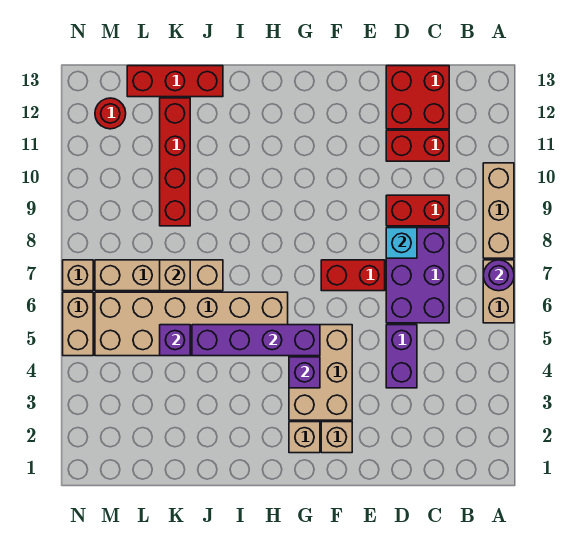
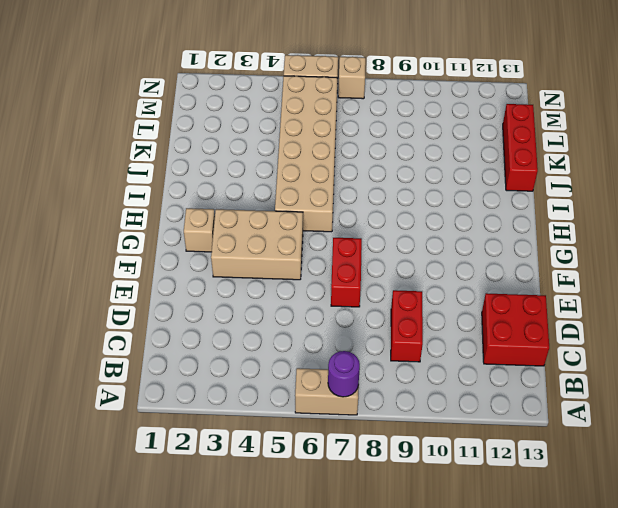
none -> tan 1x3 brick [483,163,514,258]
none -> purple 2x3 brick [386,228,449,323]
none -> red 1x2 brick [386,130,449,161]

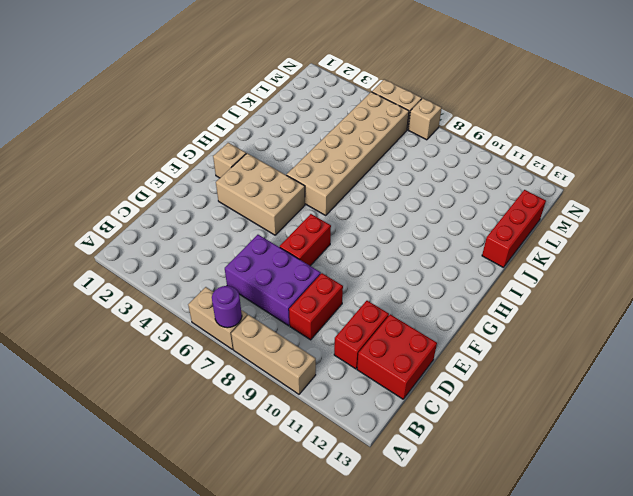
none -> purple 1x2 brick [386,325,417,388]
none -> tan 1x1 brick [321,422,352,453]
none -> tan 1x4 brick [95,260,223,291]

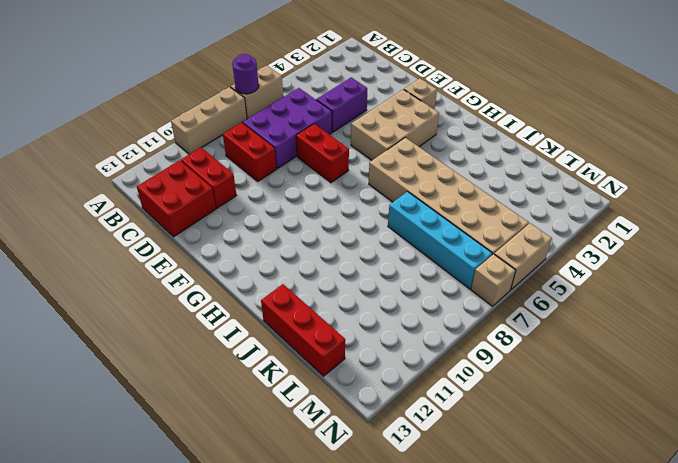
cyan 1x4 brick [388,192,492,289] -> tan 1x4 brick [95,260,223,291]
none -> tan 1x1 brick [289,422,320,453]
none -> red 1x4 brick [160,98,190,226]
none -> red 1x1 round brick [95,98,126,129]

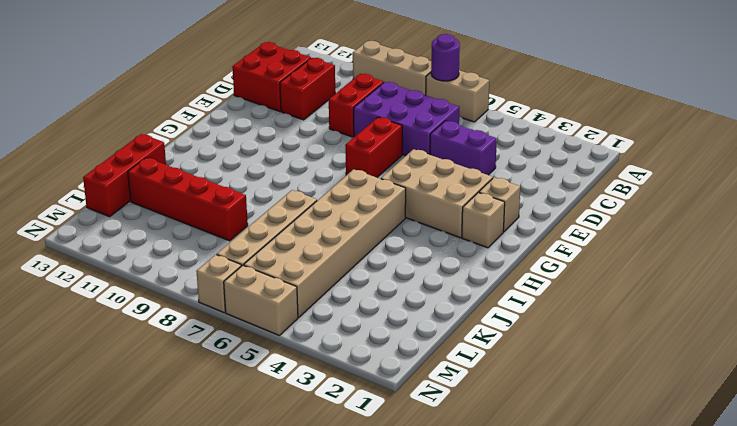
none -> red 1x1 round brick [95,98,126,129]
none -> cyan 1x1 brick [386,228,417,258]
none -> purple 1x1 brick [289,357,320,388]

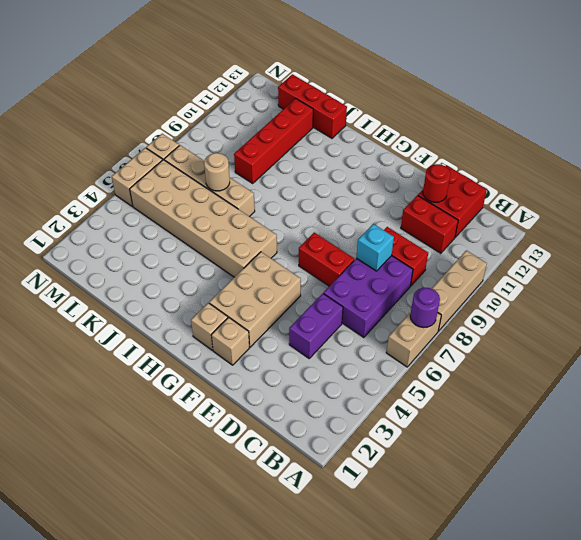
red 1x1 round brick [423,164,451,202] -> red 1x1 round brick moved to [95,98,126,129]
tan 1x1 round brick [204,153,230,191] -> tan 1x1 brick [160,260,190,291]
none -> purple 1x1 brick [289,357,320,388]
none -> purple 1x4 brick [192,325,320,356]
none -> purple 1x1 brick [160,325,190,356]

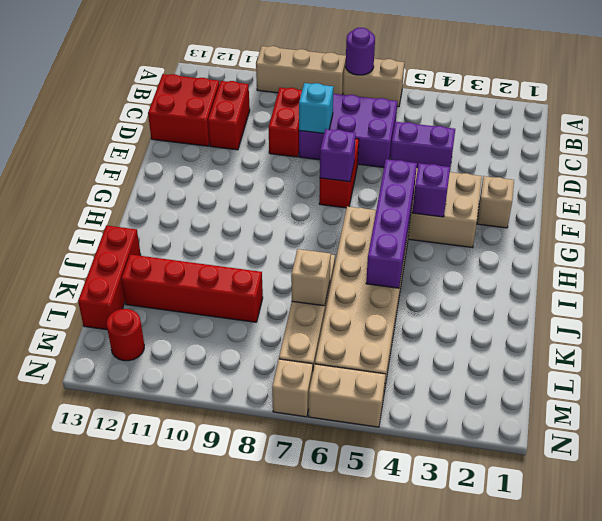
purple 1x1 brick [320,129,356,182] -> purple 1x1 brick moved to [160,325,190,356]
none -> tan 1x1 brick [289,422,320,453]

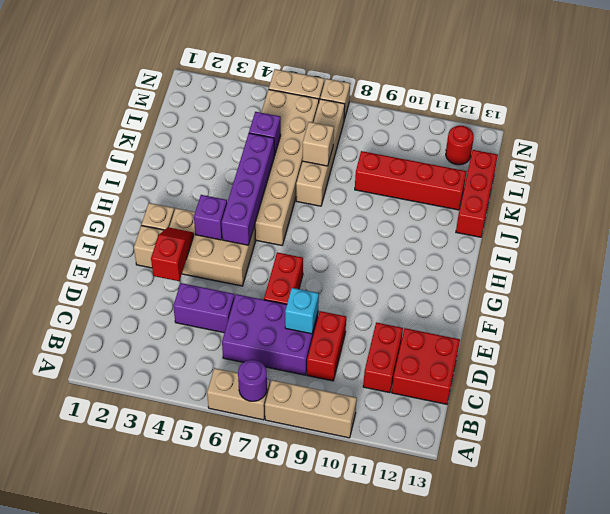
red 1x2 slope [151,227,194,281] -> none

